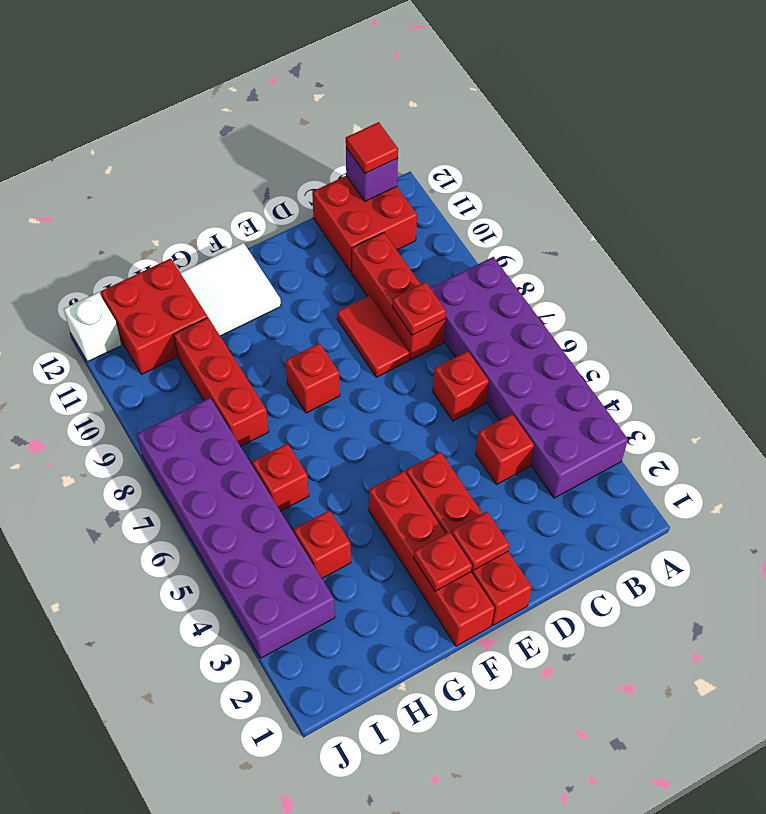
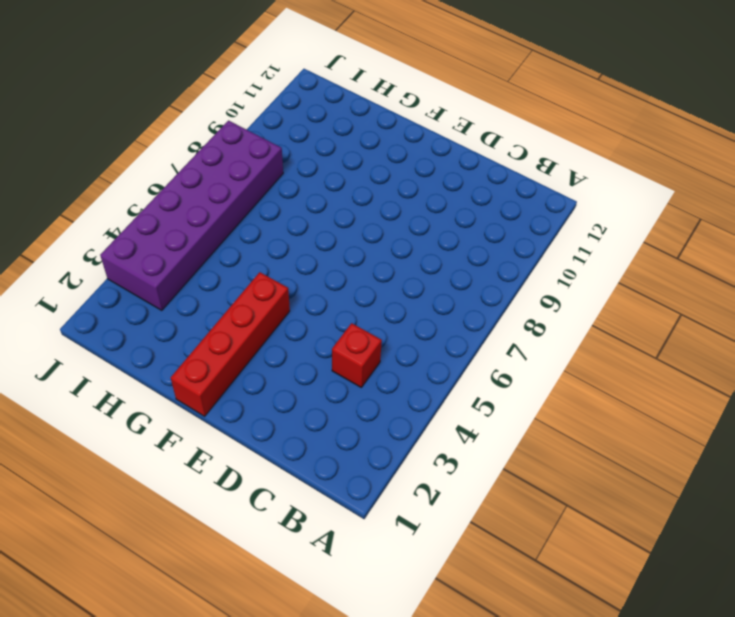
none -> purple 2x6 brick [431,257,628,498]
none -> red 2x2 brick [312,176,417,272]
none -> red 1x1 brick [433,351,489,421]

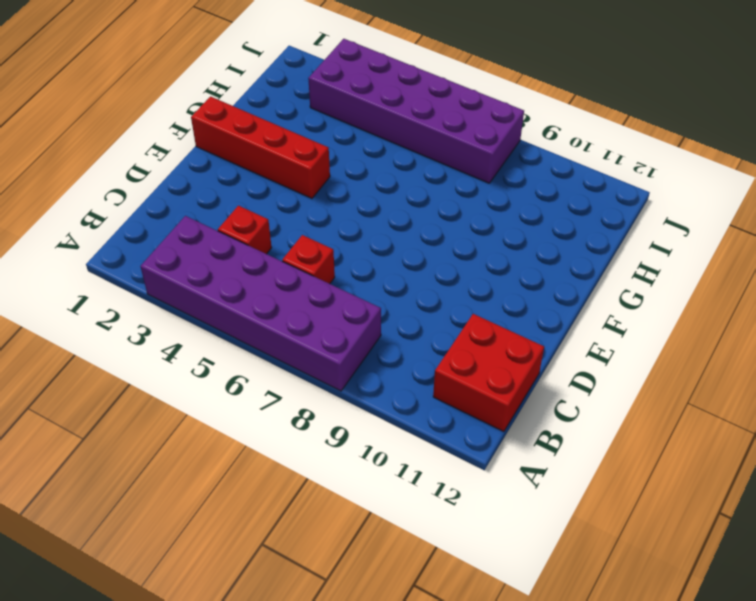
none -> red 1x3 brick [351,233,445,360]
none -> red 1x2 tile [337,295,410,377]
none -> red 1x4 brick [406,452,532,625]

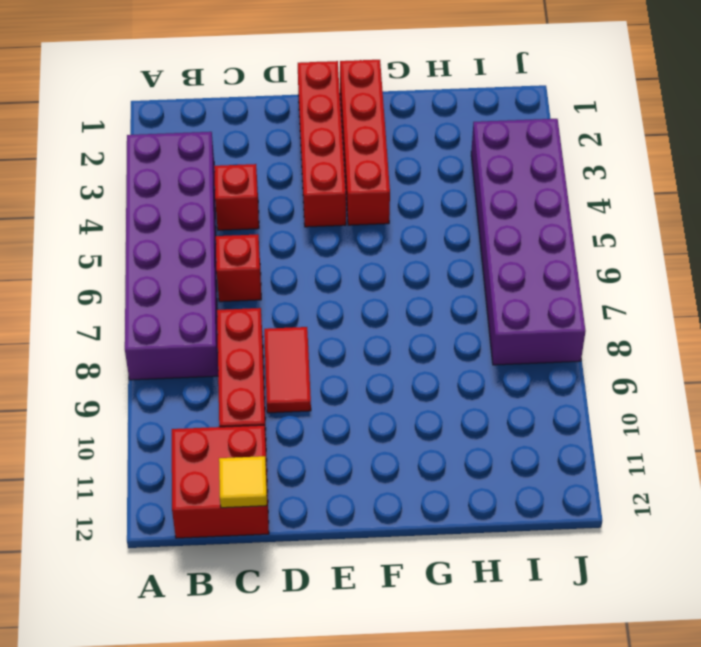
yellow 1x1 tile [219,456,267,508] -> none
none -> red 1x1 brick [285,343,340,413]
none -> white 2x2 tile [180,243,281,336]
none -> red 1x1 brick [294,510,351,578]

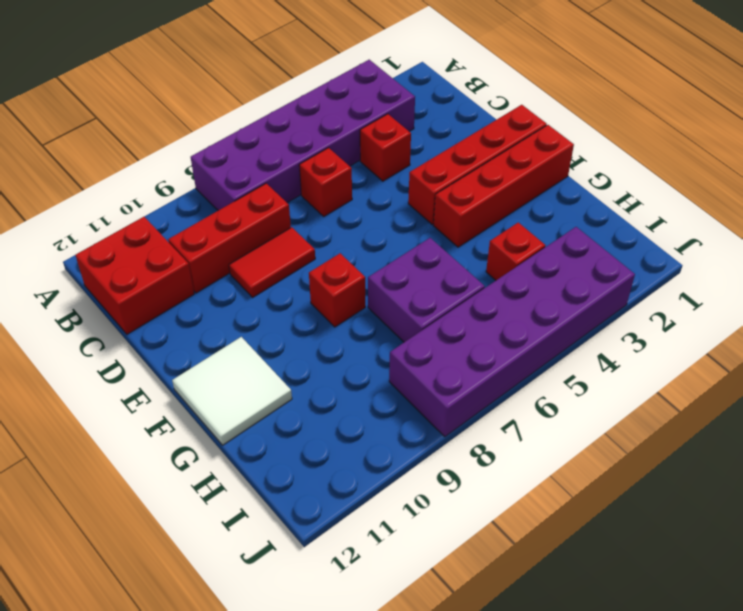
purple 2x2 brick [368,238,485,342] -> red 1x1 brick [252,443,309,511]
none -> red 1x3 brick [174,318,269,446]
none -> red 2x2 brick [101,258,208,374]
none -> white 1x1 brick [64,292,122,362]

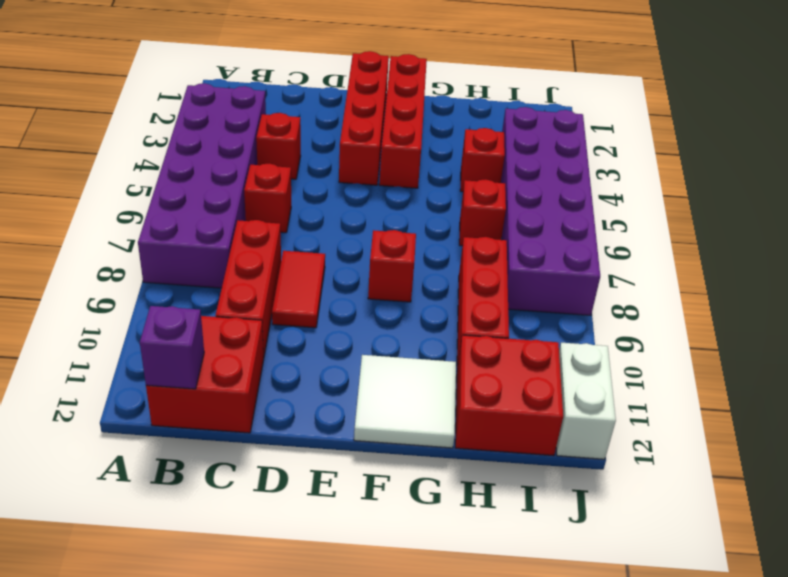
white 1x2 brick [556,343,616,459] -> white 1x1 brick [64,292,122,362]
none -> red 1x1 plate [392,282,446,335]
none -> red 1x1 plate [451,512,509,570]
none -> red 1x1 plate [413,532,472,591]

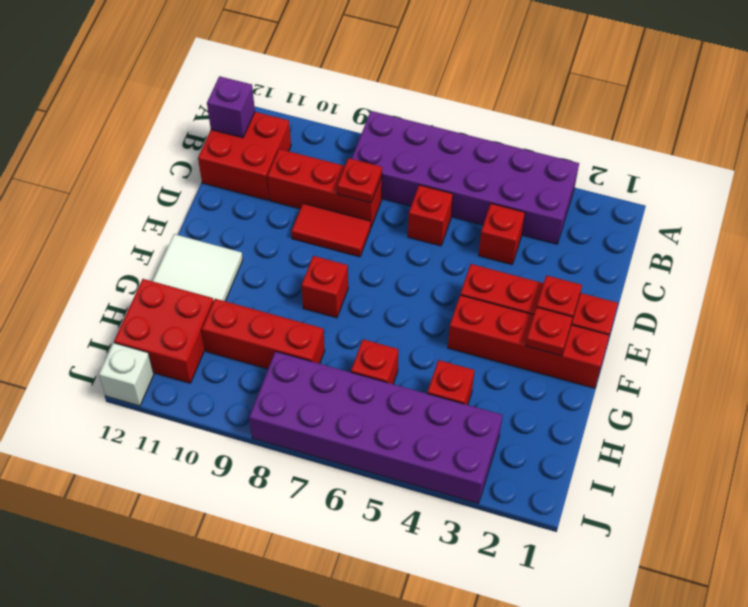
none -> red 1x1 tile [346,122,398,174]

